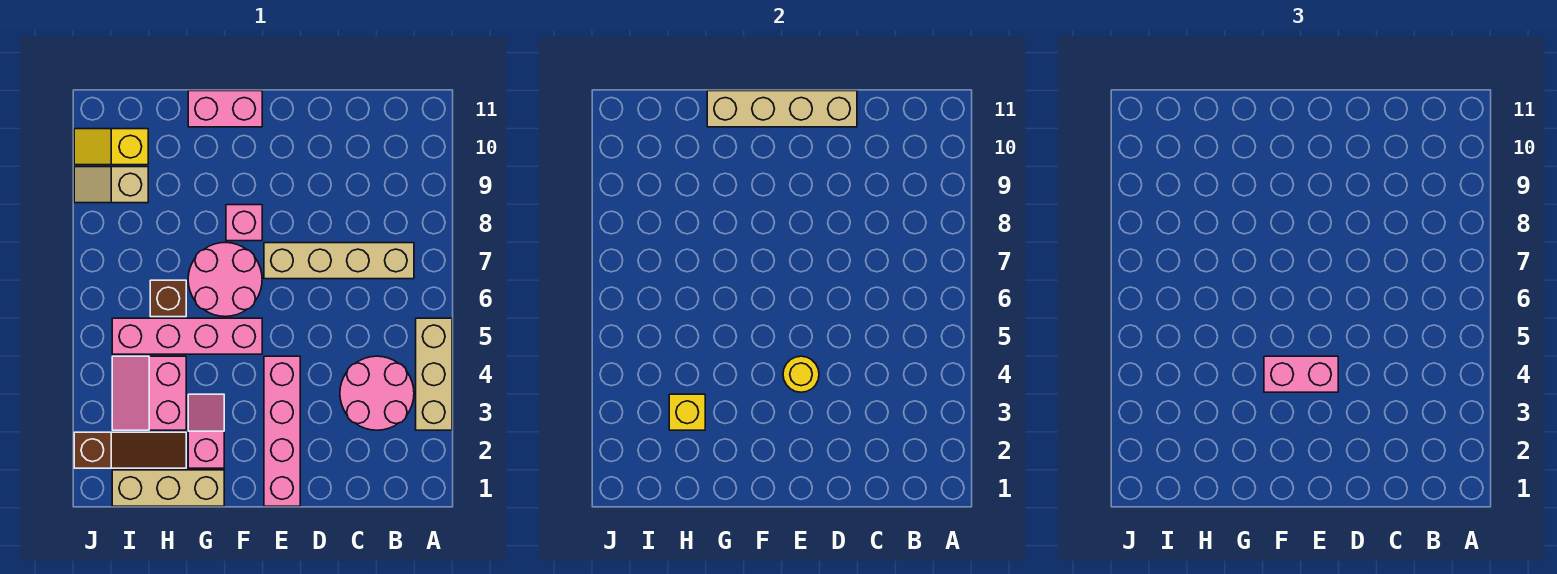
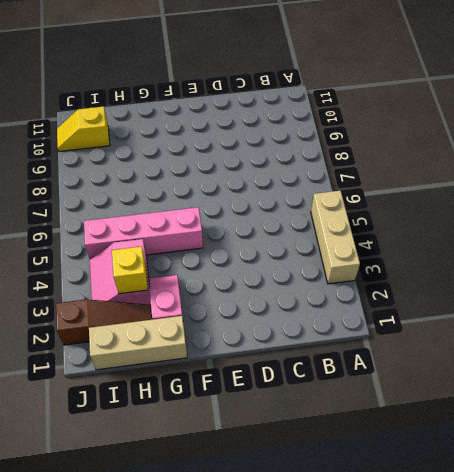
none -> pink 2x2 round brick [340,356,414,430]
none -> tan 1x4 brick [264,243,414,279]
none -> pink 1x4 brick [264,356,300,506]

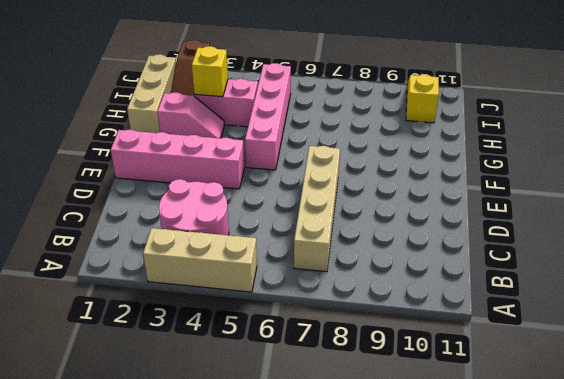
none -> pink 2x2 round brick [188,243,262,317]
none -> pink 1x1 brick [226,205,262,241]
none -> pink 1x2 brick [188,91,262,127]

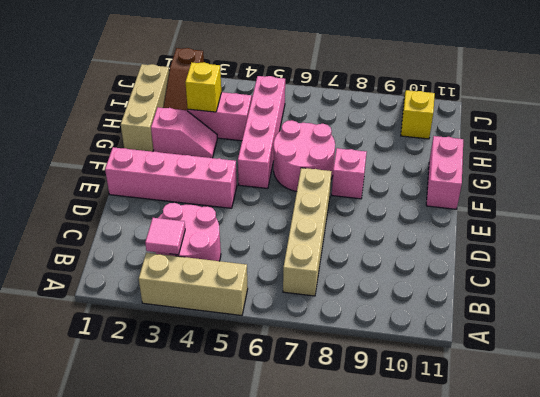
pink 1x1 tile [145,218,185,255] -> none
none -> brown 1x1 brick [150,280,186,317]
none -> tan 1x2 slope [74,167,148,203]
none -> tan 1x4 brick [707,91,857,127]

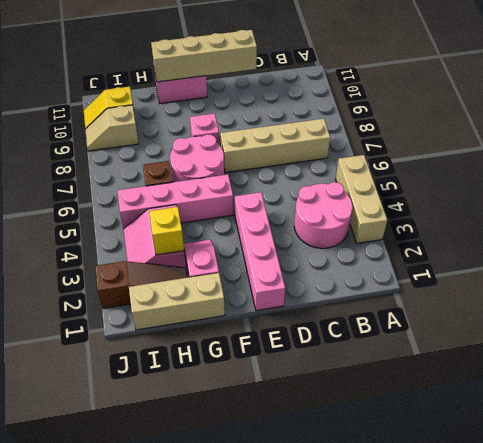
none -> yellow 1x1 round brick [783,356,819,392]
none -> pink 1x2 brick [1264,356,1338,392]

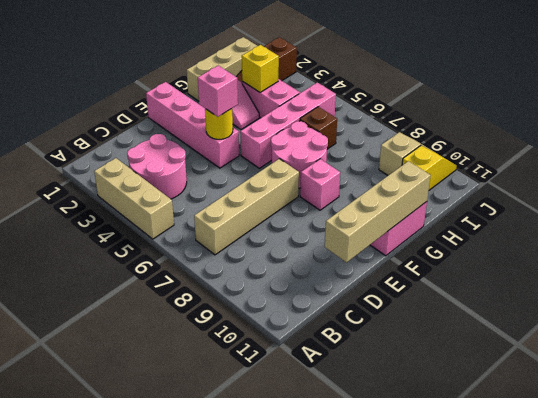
pink 1x1 brick [198,66,238,117] -> pink 1x2 brick [1264,356,1338,392]

